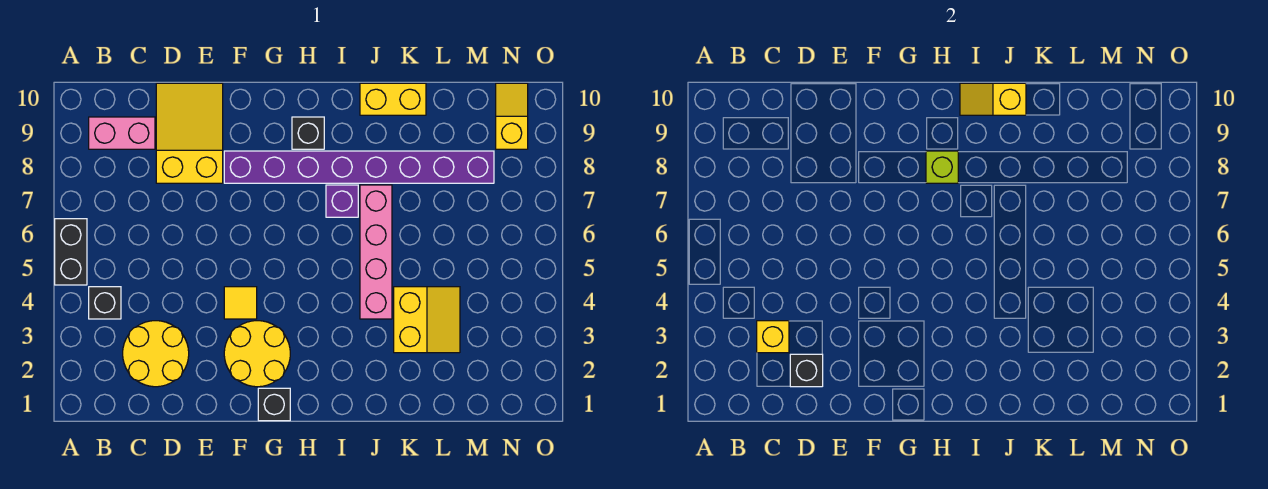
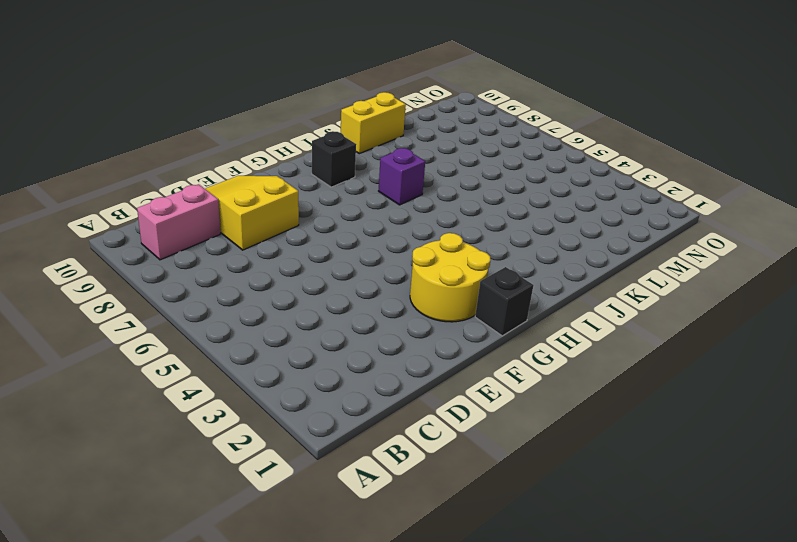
none -> black 1x2 brick [55,219,87,285]
none -> black 1x1 brick [89,287,121,319]
none -> yellow 2x2 round brick [123,321,189,387]

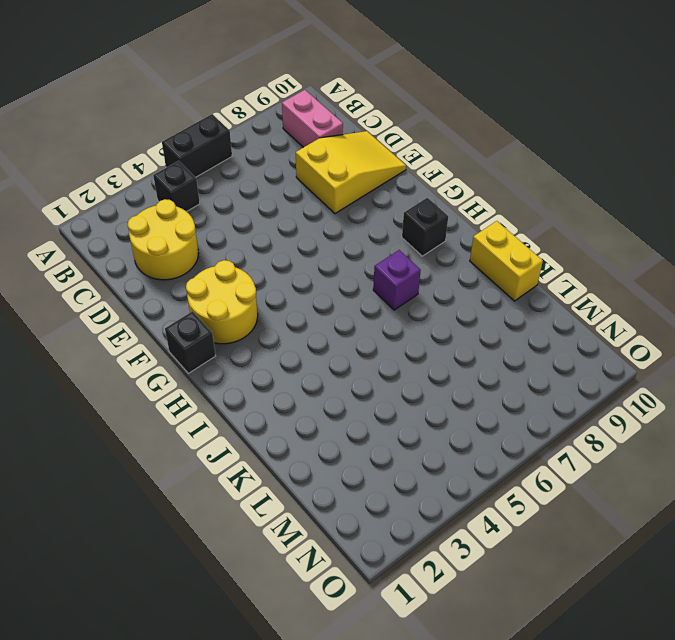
none -> yellow 1x1 tile [224,287,257,319]
none -> purple 1x8 brick [224,151,494,183]
none -> pink 1x4 brick [360,185,392,319]

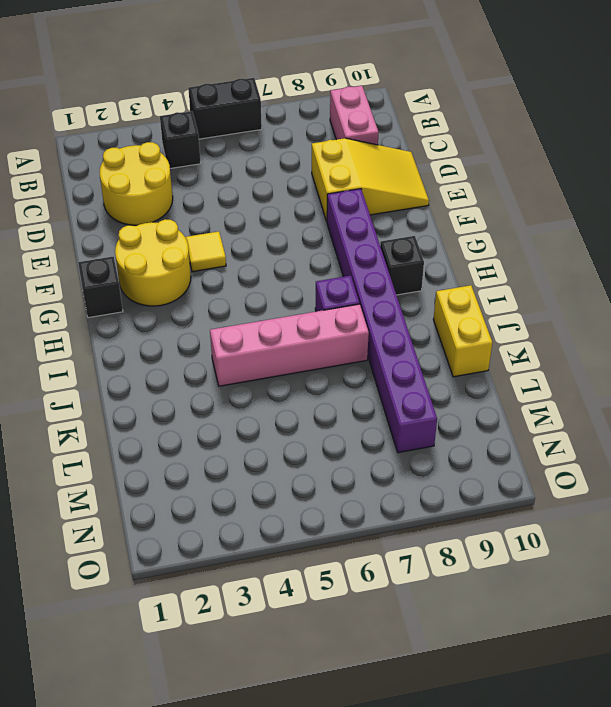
none -> yellow 2x2 slope [394,287,460,353]
none -> yellow 1x2 slope [496,83,528,149]
none -> yellow 1x1 brick [757,321,789,353]

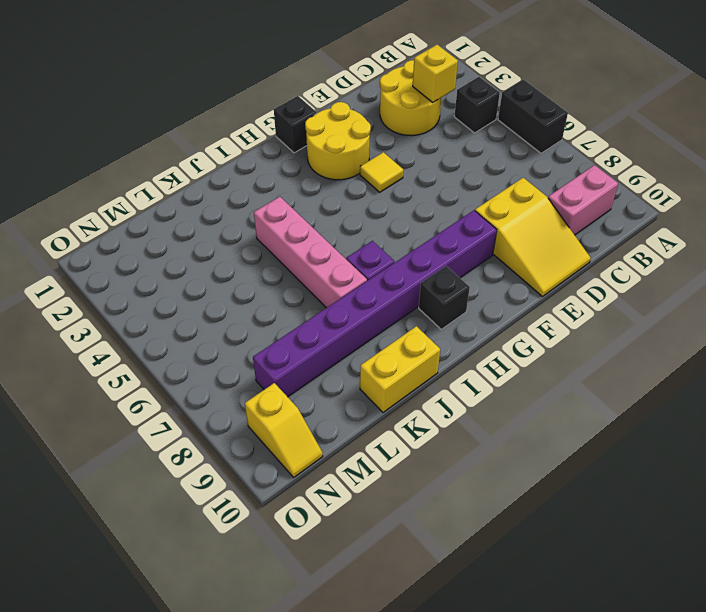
none -> yellow 2x2 slope [394,287,460,353]
none -> black 1x1 brick [790,354,823,387]
none -> lime 1x1 brick [926,151,958,183]

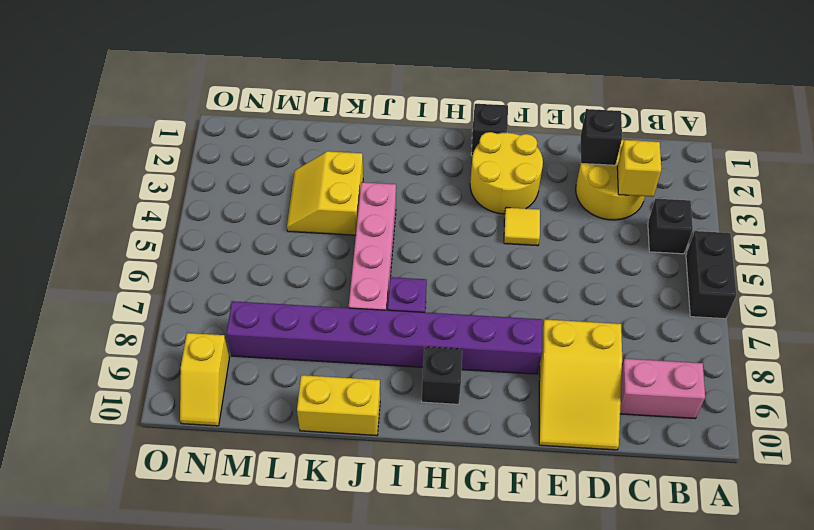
none -> lime 1x1 brick [926,151,958,183]
none -> yellow 1x2 slope [960,83,1026,115]

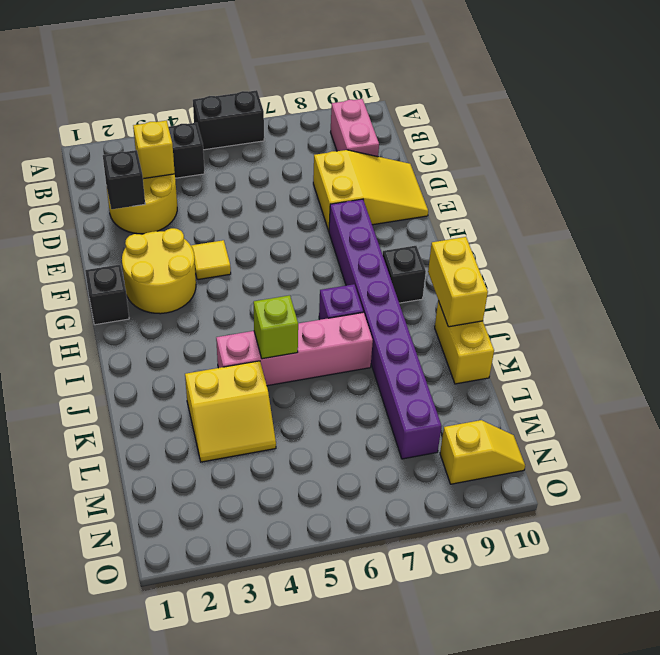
yellow 1x2 brick [428,237,488,327] -> yellow 1x2 slope [960,83,1026,115]
lime 1x1 brick [254,295,298,359] -> lime 1x1 brick moved to [926,151,958,183]

